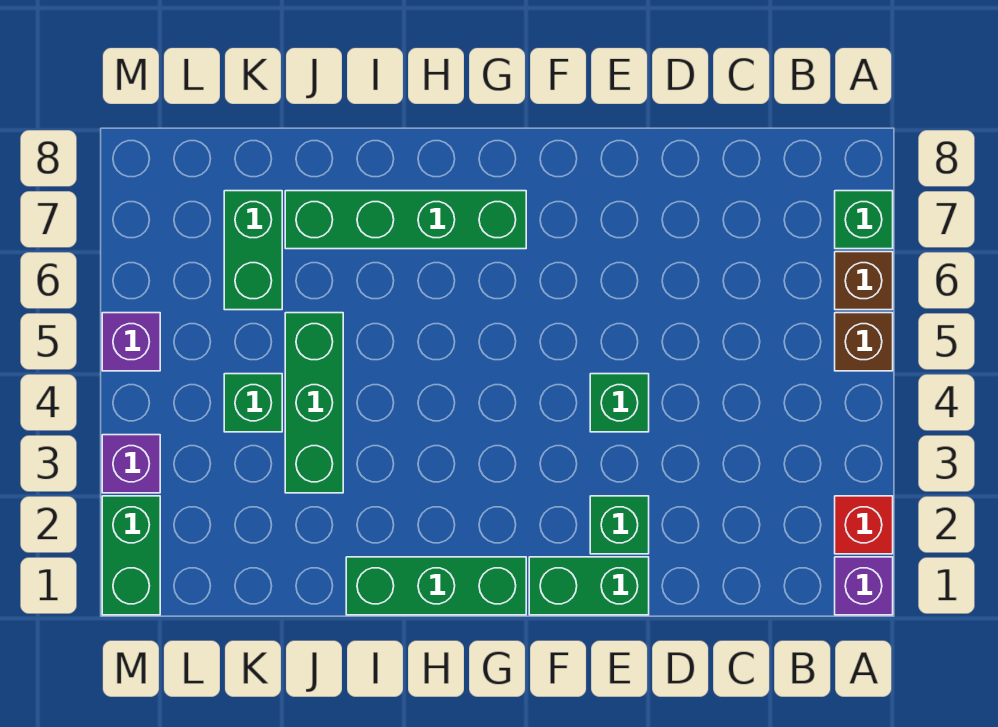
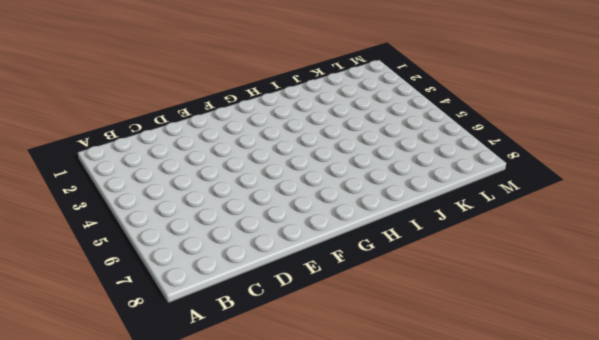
none -> purple 1x1 brick [835,557,893,615]
none -> red 1x1 brick [835,496,893,554]
none -> brown 1x1 brick [835,313,893,371]

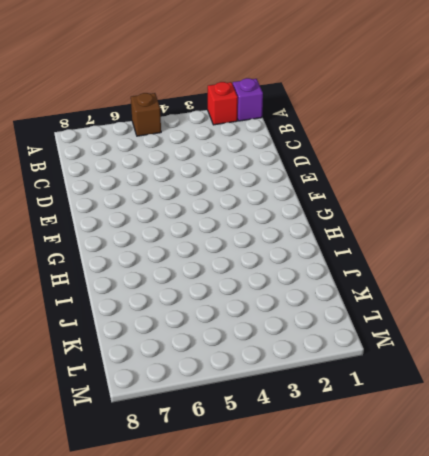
none -> brown 1x1 brick [835,252,893,310]
none -> green 1x1 brick [835,191,893,249]
none -> green 1x2 brick [529,557,649,615]

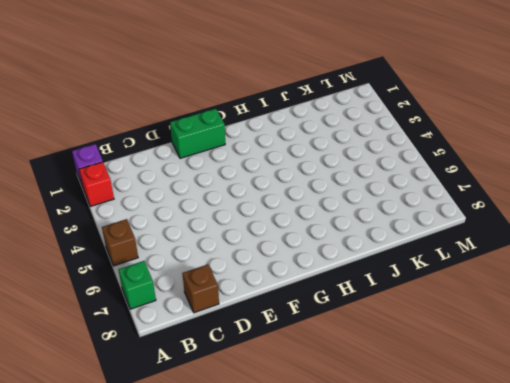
brown 1x1 brick [182,264,219,313] -> brown 1x1 brick moved to [835,252,893,310]
none -> green 1x1 brick [590,496,649,554]
none -> green 1x1 brick [590,374,649,432]
none -> green 1x3 brick [346,557,526,615]

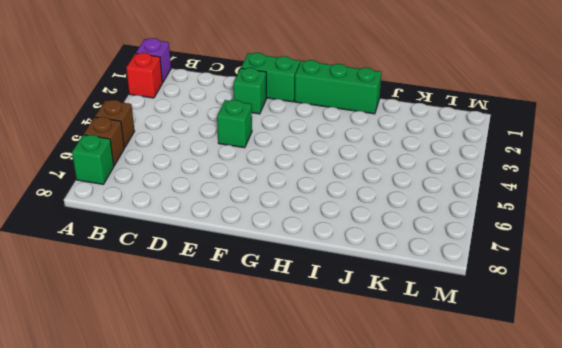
none -> green 1x4 brick [285,191,526,249]
none -> green 1x3 brick [285,313,343,493]
none -> green 1x1 brick [224,374,282,432]

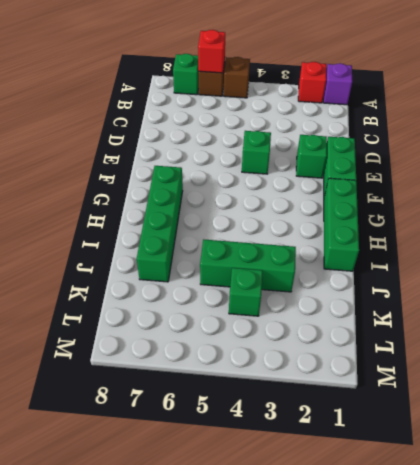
red 1x1 brick [198,30,225,73] -> none
none -> green 1x2 brick [224,191,282,310]
none -> green 1x2 brick [102,496,160,615]
none -> purple 1x1 brick [102,435,160,493]

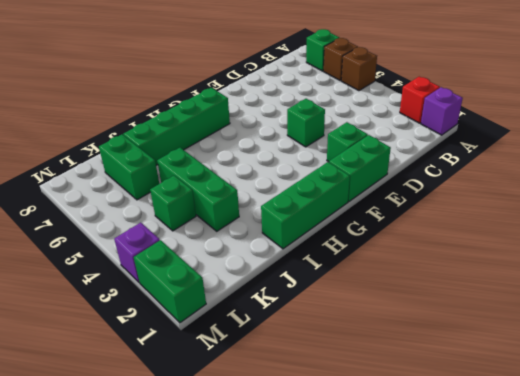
none -> purple 1x1 brick [102,313,160,371]

